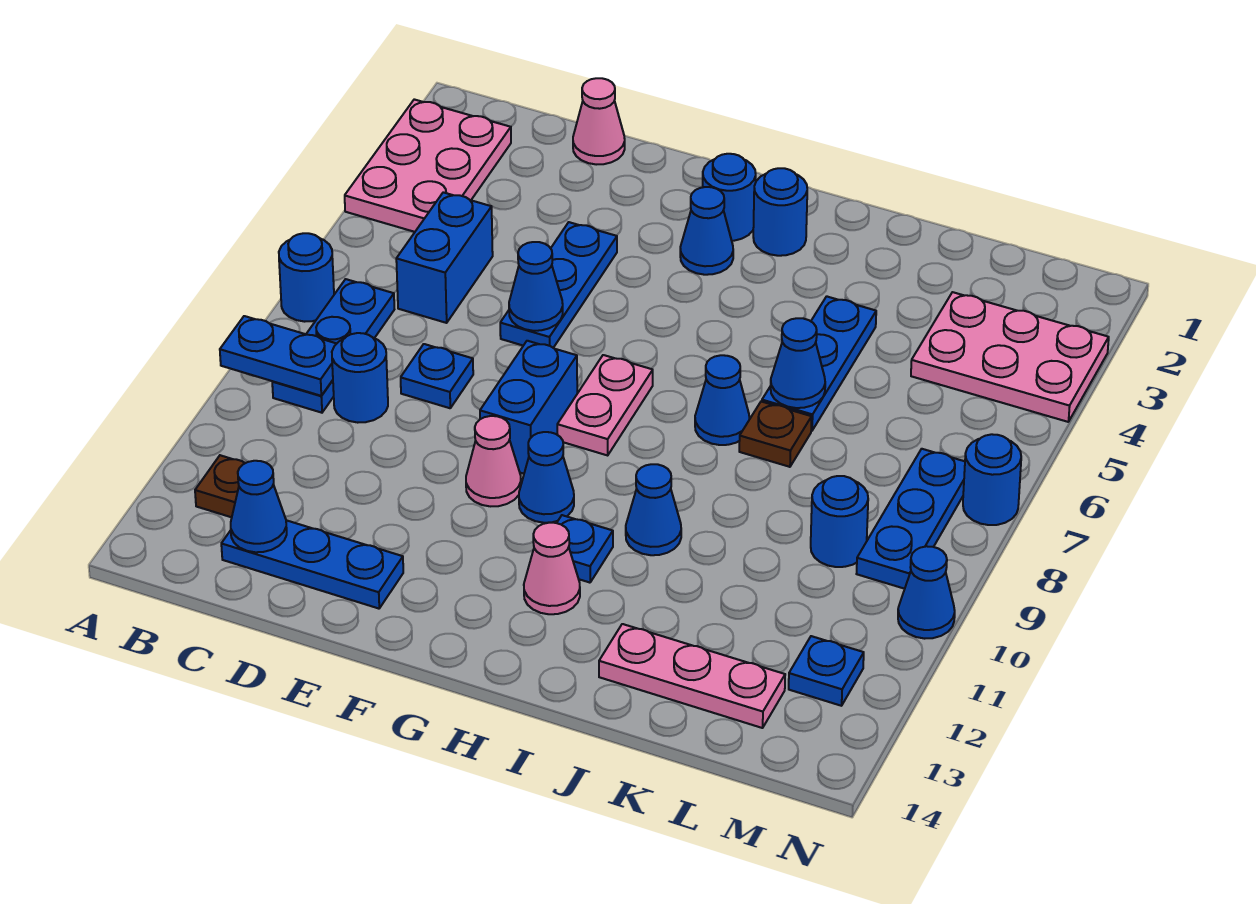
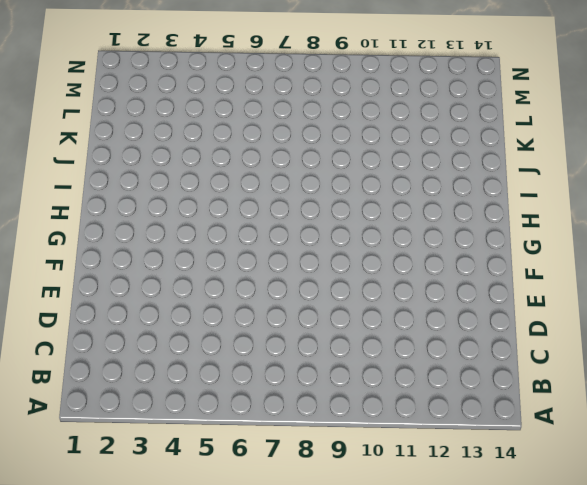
none -> pink 2x3 plate [345,99,511,232]
none -> blue 1x1 round brick [279,233,334,322]
none -> blue 1x3 plate [272,279,394,413]
none -> brown 1x1 plate [195,455,245,517]

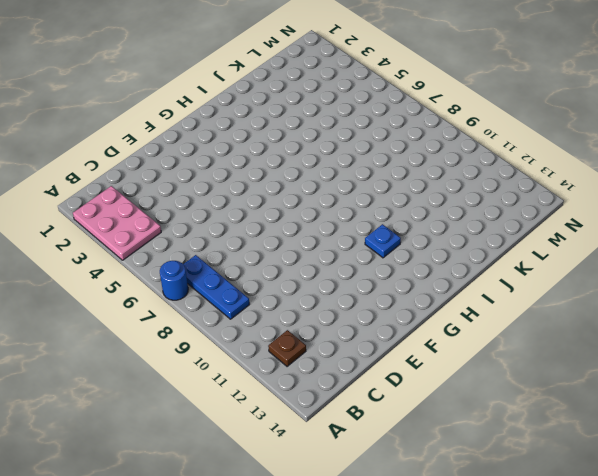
none -> blue 1x2 brick [396,192,493,323]
none -> blue 1x1 round brick [332,333,388,423]
none -> blue 1x3 plate [221,520,403,609]
none -> pink 1x1 cone [573,78,625,165]

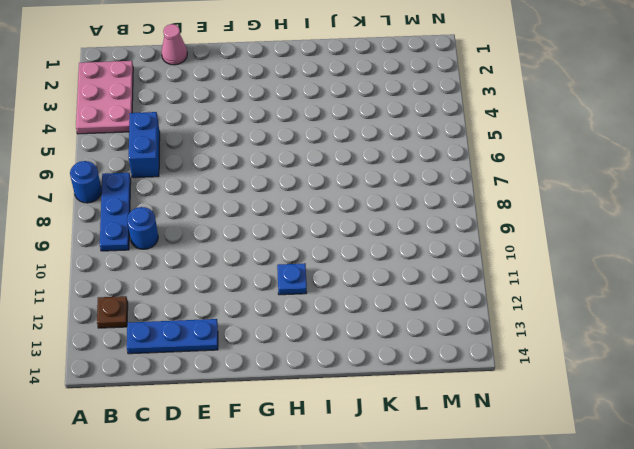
none -> blue 1x1 plate [401,344,473,408]
none -> blue 1x3 plate [500,222,617,348]
none -> blue 1x2 brick [480,341,577,474]
none -> pink 1x1 cone [466,416,521,506]

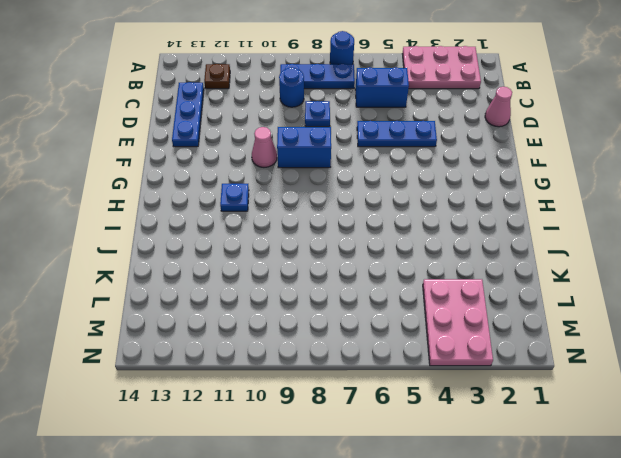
none -> blue 1x1 round brick [703,154,756,241]
none -> blue 1x1 cone [680,187,733,275]
none -> pink 1x2 plate [557,355,653,455]
none -> blue 1x1 cone [519,432,574,523]

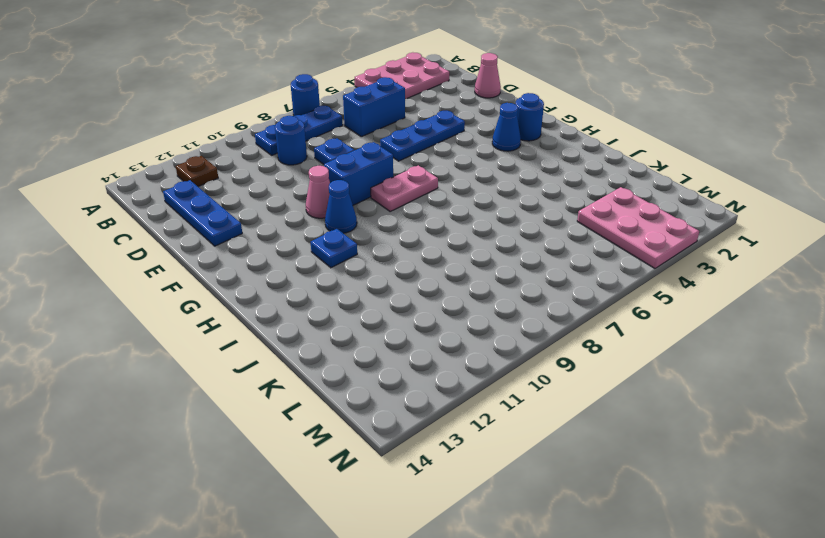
none -> blue 1x1 round brick [753,168,807,256]
none -> pink 1x1 cone [524,523,580,614]
none -> blue 1x1 cone [695,355,750,445]
none -> blue 1x1 cone [626,464,681,555]

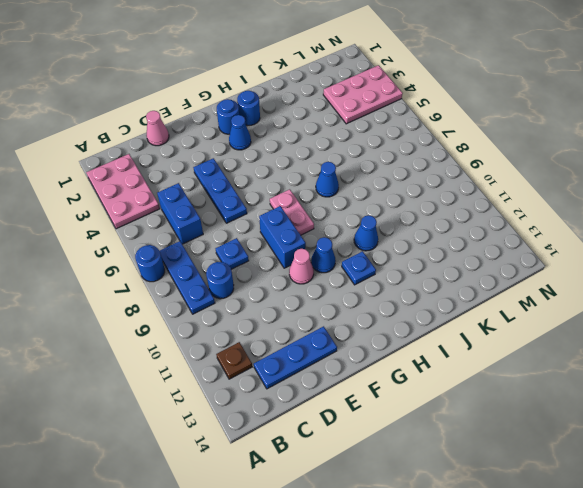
none -> pink 1x1 cone [524,523,580,614]
none -> blue 1x3 plate [762,296,876,431]
none -> brown 1x1 plate [739,401,812,467]
none -> pink 1x3 plate [599,624,785,728]

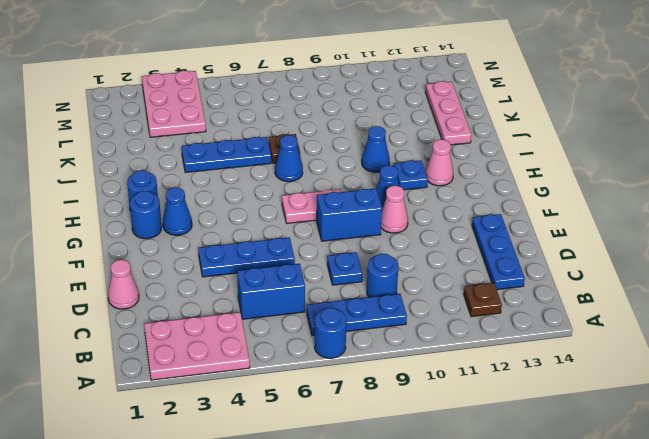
none -> blue 1x1 round brick [811,476,868,567]
none -> blue 1x3 plate [857,449,965,589]
none -> blue 1x1 plate [789,636,864,706]
none -> blue 1x1 round brick [963,434,1021,525]

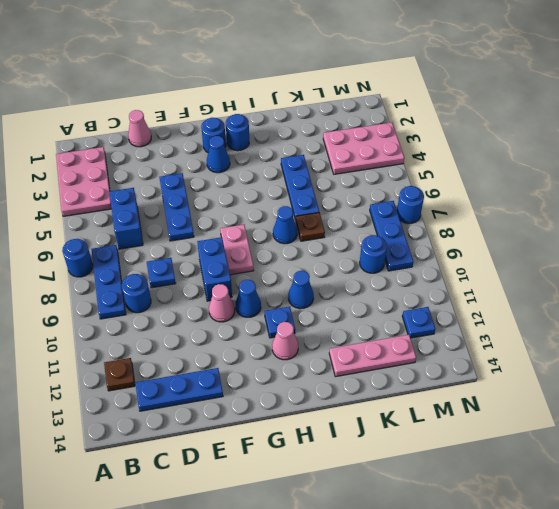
none -> blue 1x1 cone [898,546,955,639]
none -> blue 1x2 plate [220,316,337,396]
none -> blue 1x1 cone [231,461,287,552]
none -> blue 1x1 cone [509,242,563,331]

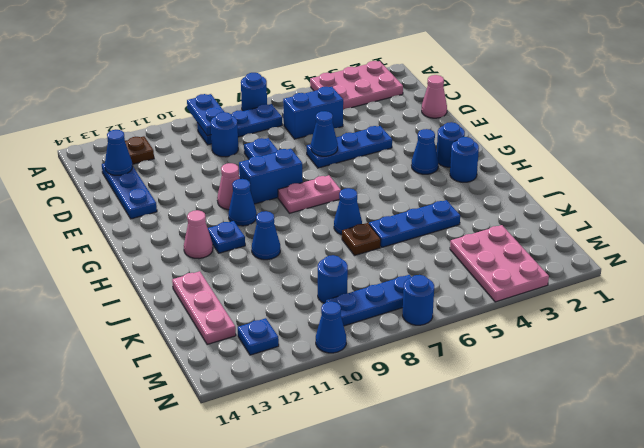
none -> blue 1x1 cone [771,318,825,408]

